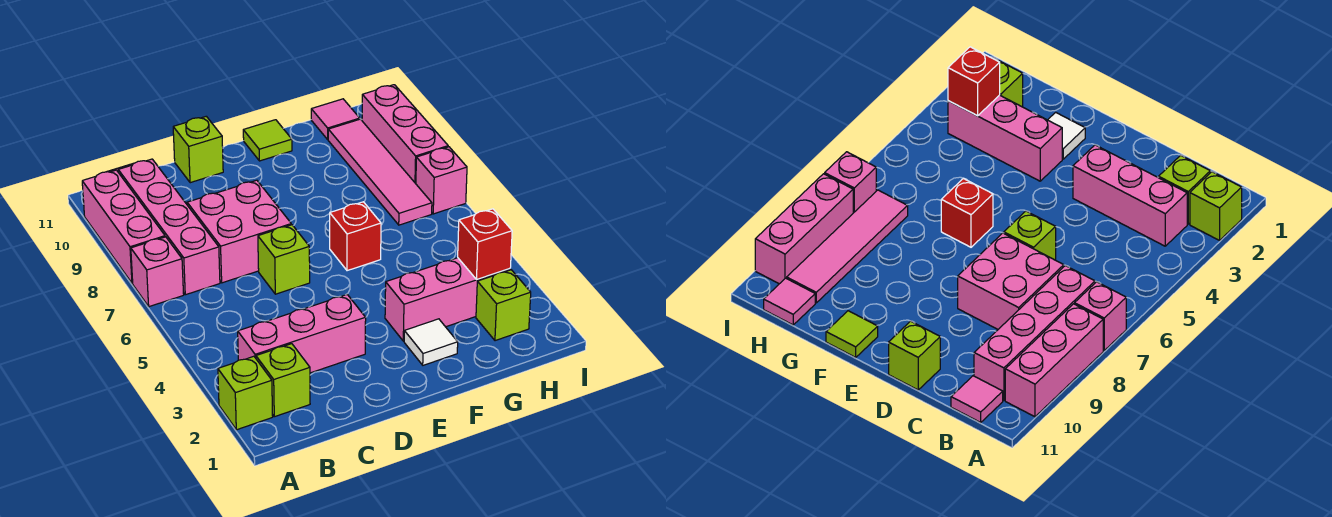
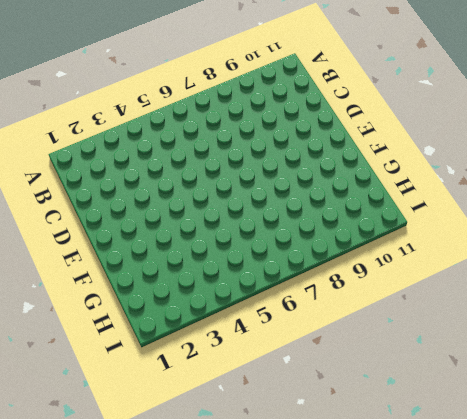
none -> lime 1x1 brick [218,356,273,430]
none -> pink 1x1 brick [131,237,184,307]
none -> pink 1x3 brick [82,170,165,283]

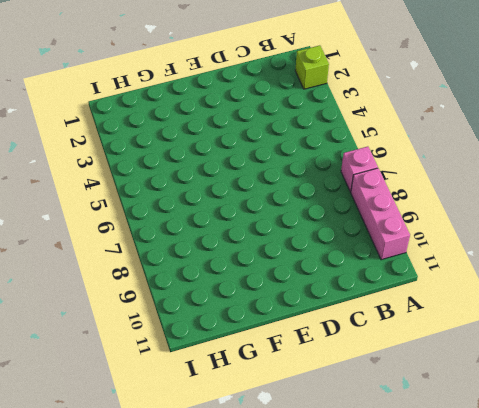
none -> lime 1x1 brick [256,344,310,417]
none -> pink 1x3 brick [238,295,366,373]
none -> pink 1x4 brick [118,159,220,295]

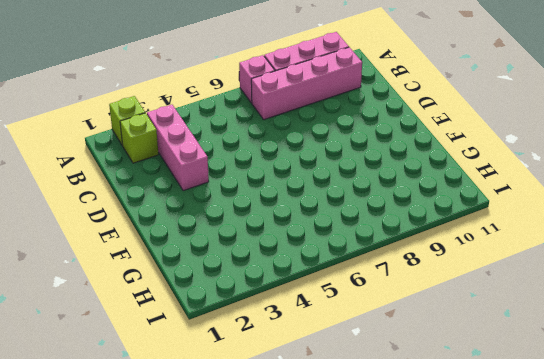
none -> pink 1x1 tile [951,376,1003,422]
none -> pink 2x2 brick [187,180,291,283]
none -> lime 1x1 brick [258,225,310,294]

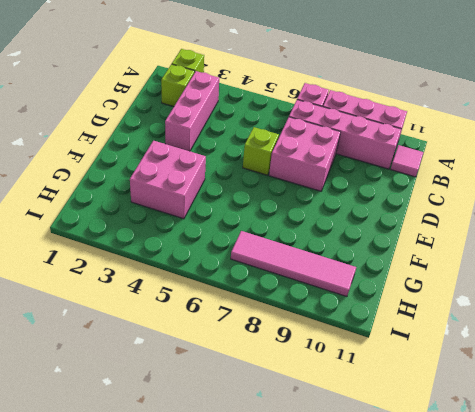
pink 2x2 brick [130,141,206,219] -> pink 1x3 brick [385,258,510,341]
none -> lime 1x1 brick [173,116,223,183]
none -> white 1x1 tile [404,319,458,365]
none -> red 1x1 brick [330,202,381,271]

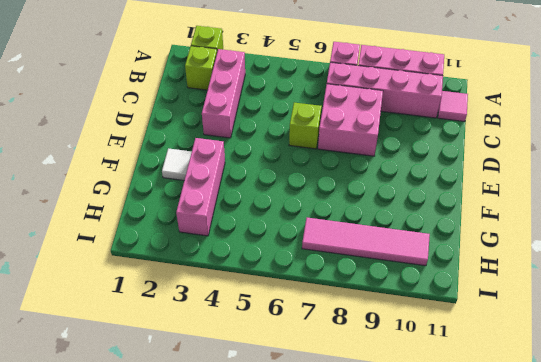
none -> lime 1x1 brick [173,116,223,183]
none -> red 1x1 brick [330,202,381,271]
none -> lime 1x1 tile [243,120,292,161]

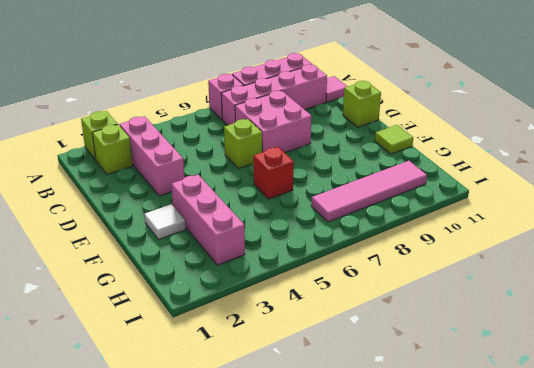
none -> lime 1x1 brick [476,270,531,341]
none -> pink 1x1 tile [311,99,360,139]
none -> pink 1x1 brick [416,147,467,214]

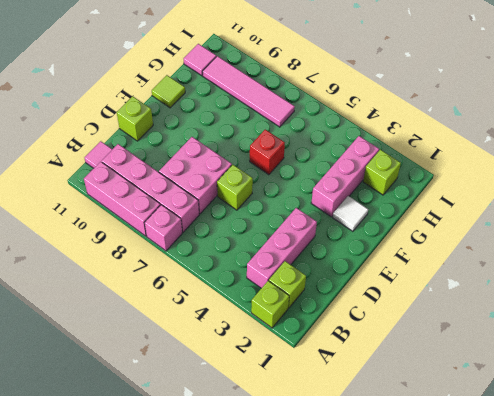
none -> pink 1x1 brick [416,147,467,214]
none -> pink 1x3 brick [362,85,448,184]
none -> red 1x1 brick [458,209,512,280]

